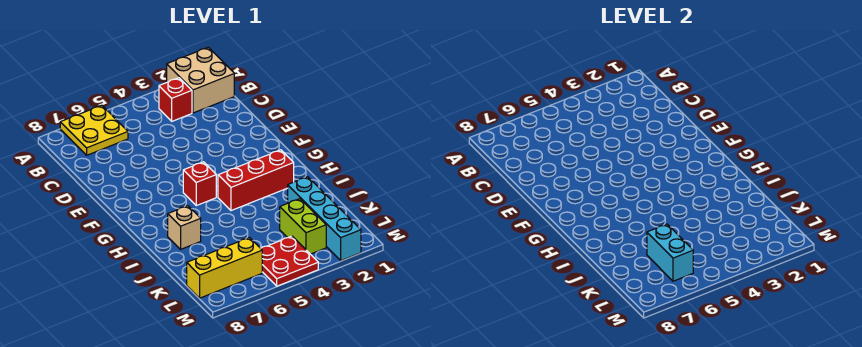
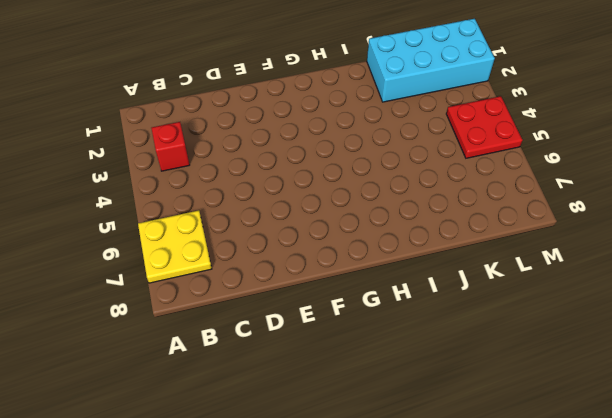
cyan 2x4 brick [367,19,495,102] -> cyan 1x4 brick [287,177,361,261]
none -> tan 2x2 brick [167,47,234,113]
none -> red 1x1 brick [183,162,216,206]

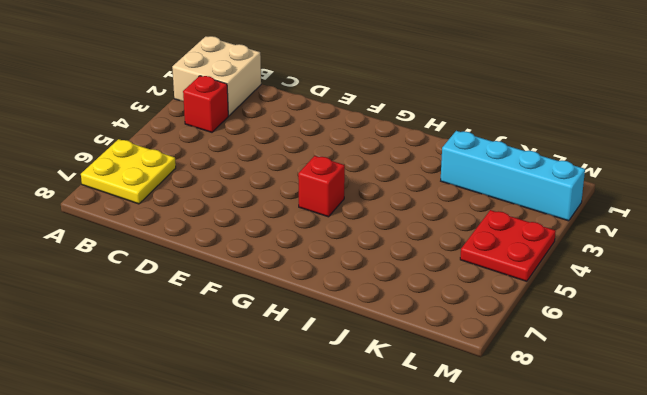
none -> red 1x3 brick [218,150,294,211]
none -> tan 1x1 brick [168,206,201,249]

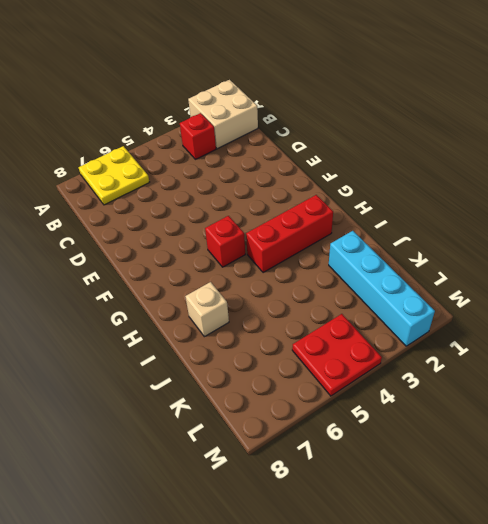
none -> lime 1x2 brick [280,199,326,254]
none -> yellow 1x3 brick [187,238,262,298]

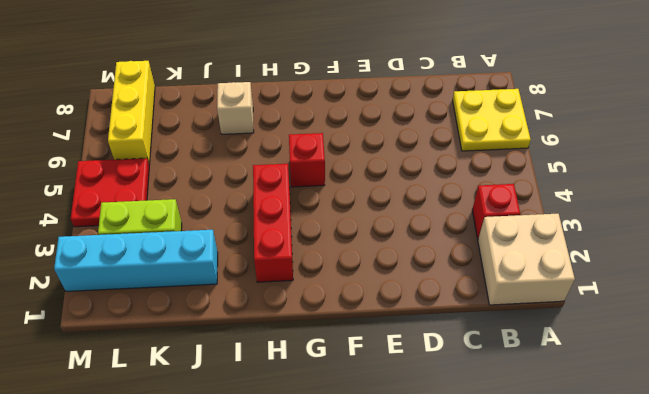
none -> cyan 1x2 brick [647,224,693,281]

